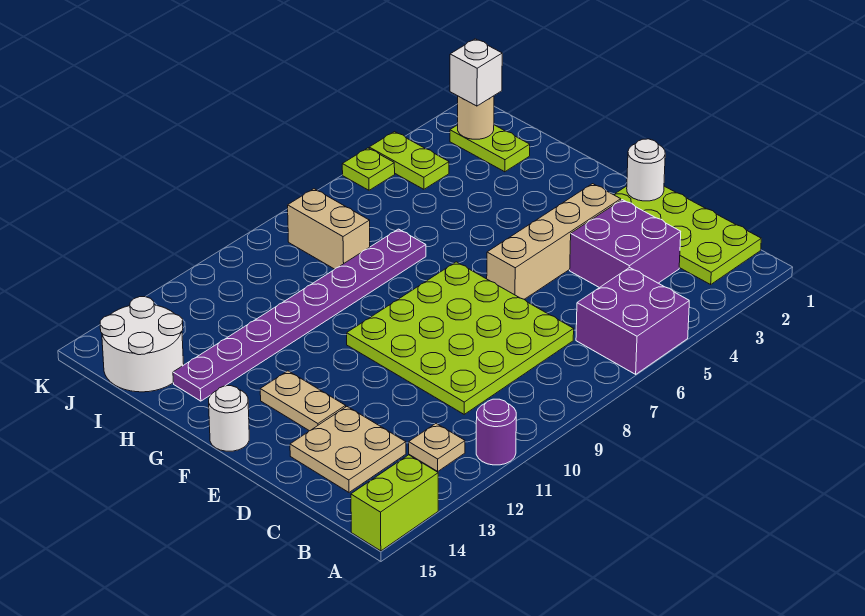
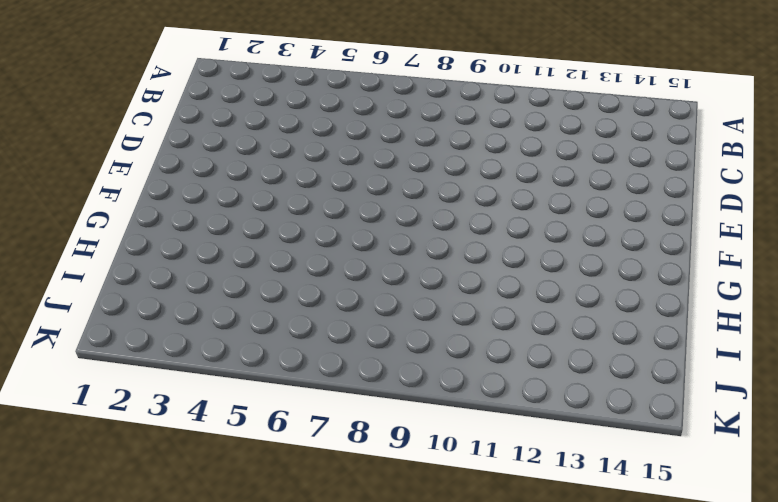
none -> purple 2x2 brick [576,268,689,374]
none -> purple 1x1 round brick [476,399,516,465]
none -> lime 1x2 brick [351,455,438,551]

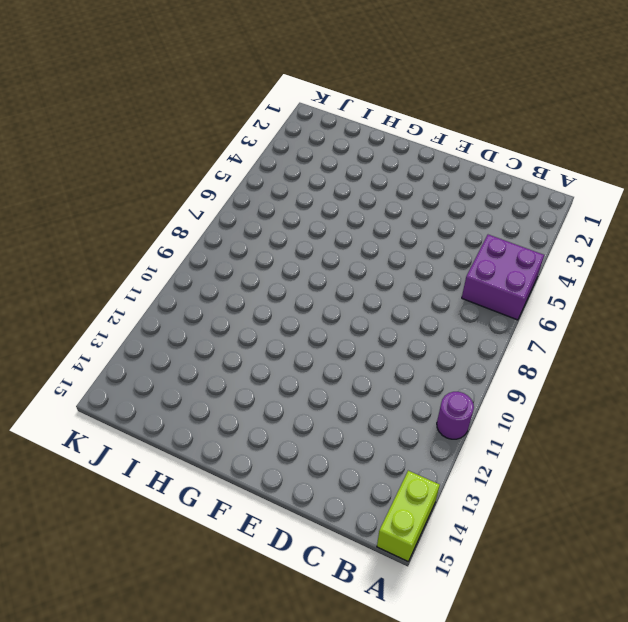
none -> lime 2x4 plate [614,186,761,284]
none -> tan 1x1 plate [409,423,465,471]
none -> purple 2x2 brick [570,200,681,288]

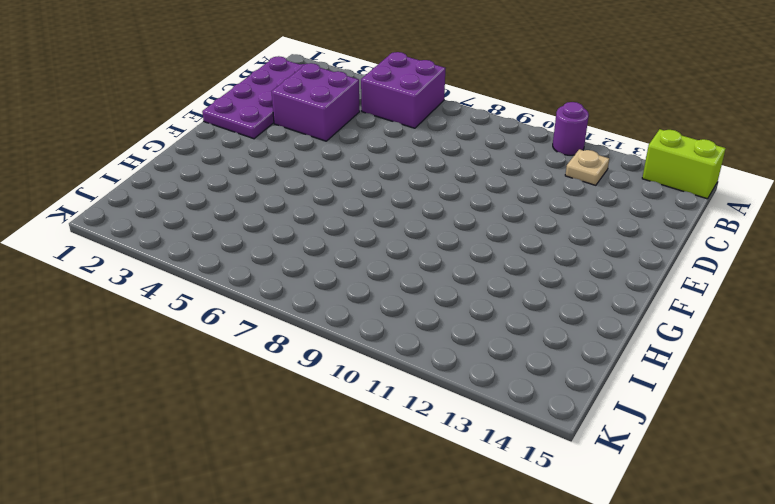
purple 2x4 plate [202,56,305,139] -> lime 2x4 plate [614,186,761,284]
none -> lime 4x4 plate [347,262,574,414]
none -> tan 2x2 plate [290,407,406,492]
none -> tan 1x4 brick [487,184,621,299]

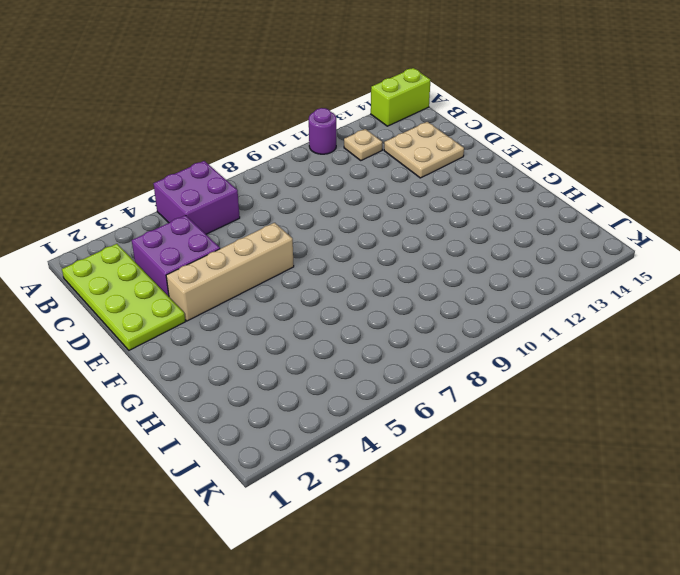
none -> lime 4x4 plate [347,262,574,414]
none -> tan 1x2 plate [260,371,346,431]
none -> white 1x1 round brick [209,386,249,451]

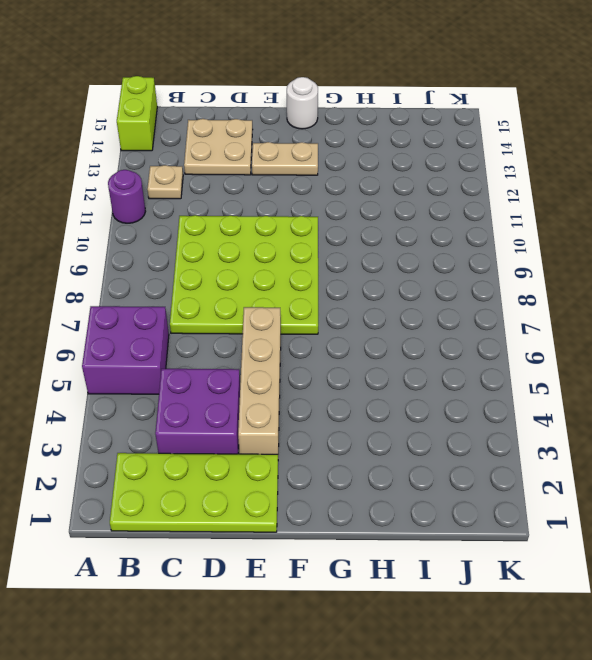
none -> purple 1x8 plate [173,229,426,401]
none -> lime 1x2 plate [450,125,530,172]
none -> tan 1x2 brick [288,189,370,269]

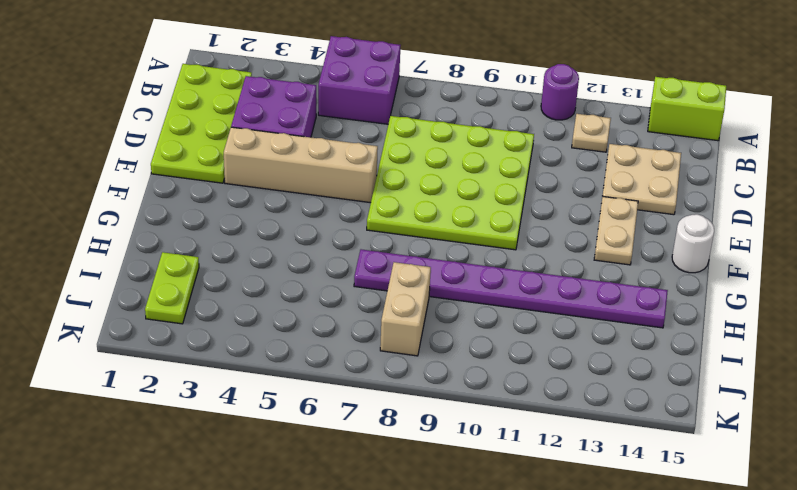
none -> white 2x2 round brick [100,297,184,392]
none -> lime 1x2 plate [369,132,449,189]
none -> lime 1x1 plate [342,148,395,190]

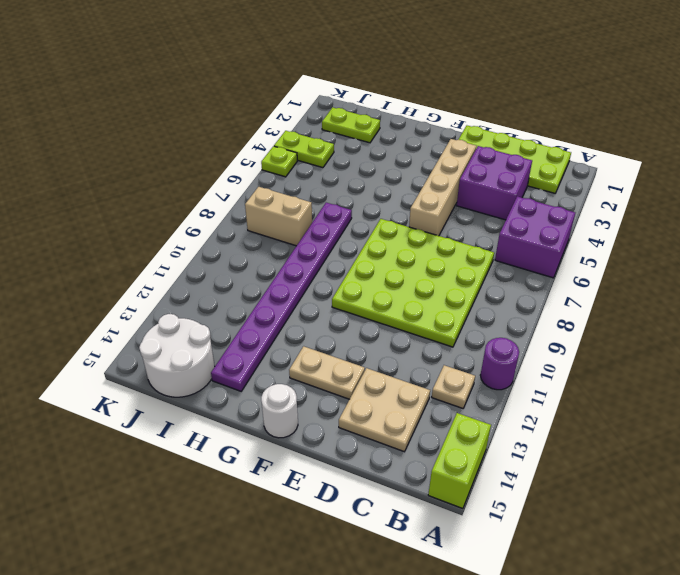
none -> white 1x1 round brick [627,139,665,201]
none -> tan 1x1 round brick [458,96,494,139]
none -> white 1x1 brick [450,39,502,106]

